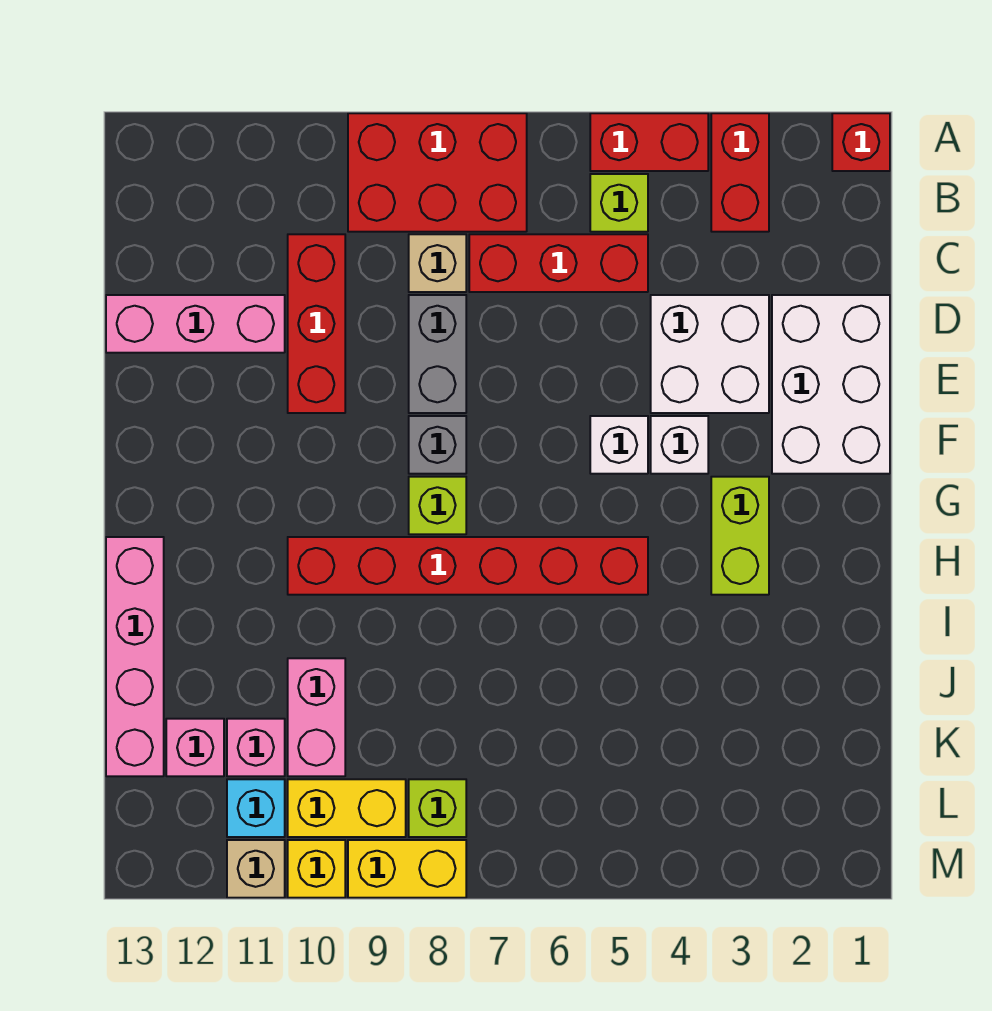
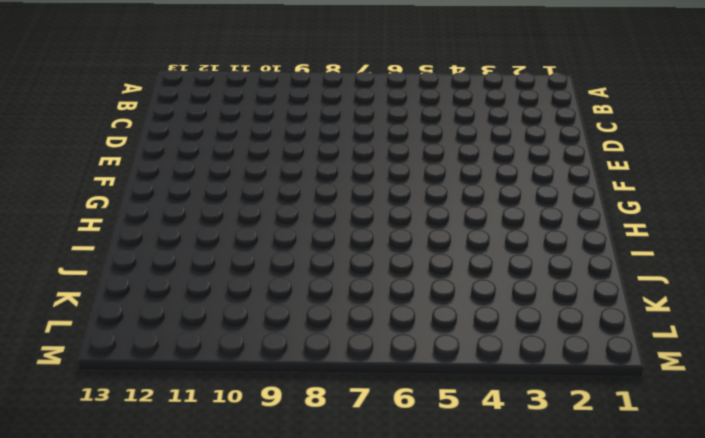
none -> red 1x1 brick [832,113,890,171]
none -> red 1x2 brick [711,113,769,232]
none -> red 1x2 brick [590,113,708,171]

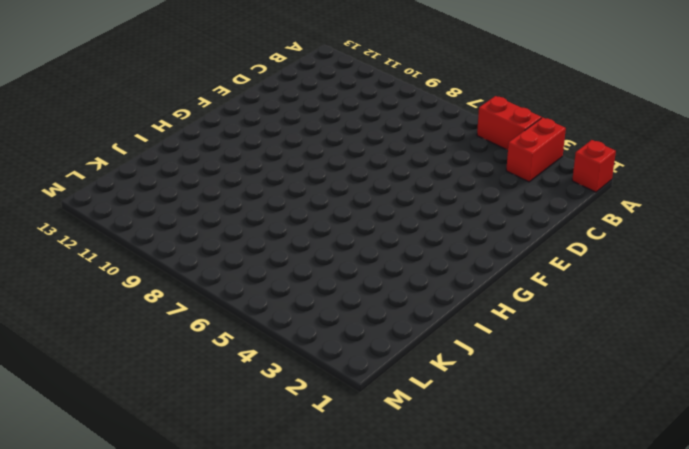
none -> red 2x3 brick [348,113,527,232]
none -> lime 1x1 brick [590,174,648,232]
none -> red 1x3 brick [469,234,648,292]

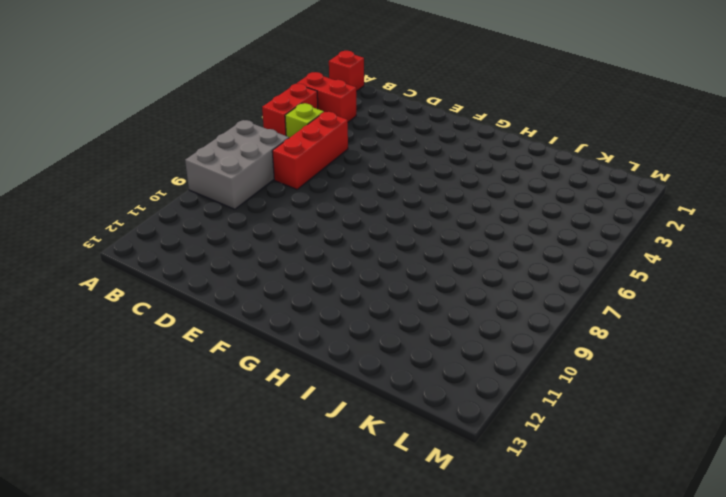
grey 2x3 brick [185,120,289,209] -> red 2x3 brick [348,113,527,232]
none -> tan 1x1 brick [409,234,466,292]
none -> red 1x3 brick [288,234,345,413]
none -> white 2x3 brick [772,295,890,474]

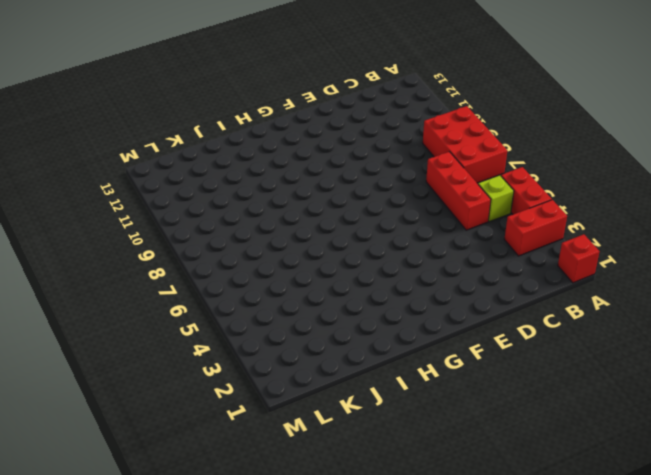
none -> tan 1x1 brick [409,234,466,292]
none -> red 1x3 brick [288,234,345,413]
none -> white 2x3 brick [772,295,890,474]

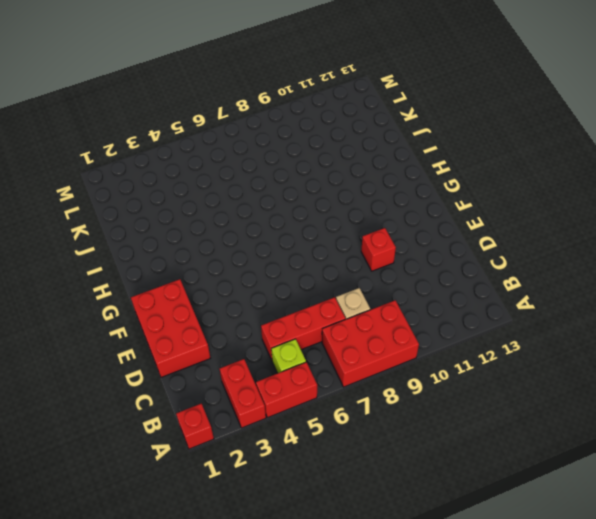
red 2x3 brick [131,279,210,377] -> white 2x3 brick [772,295,890,474]
red 1x1 brick [361,228,396,271] -> red 1x3 brick [288,234,345,413]
none -> white 2x2 brick [651,295,769,413]
none -> grey 1x2 brick [409,295,466,413]
none -> pink 1x3 brick [106,295,285,353]

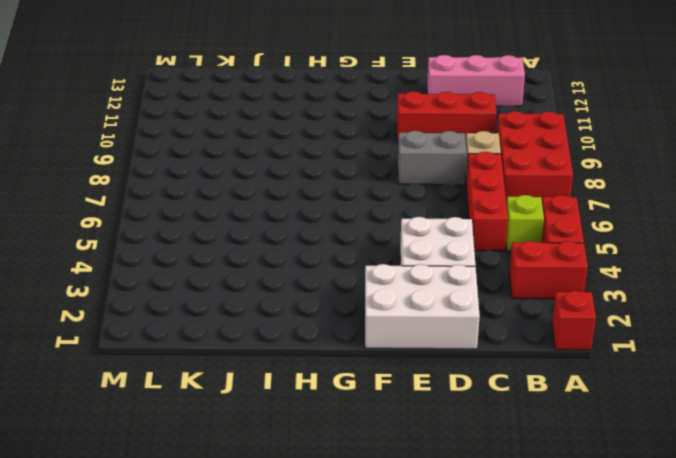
pink 1x3 brick [427,55,525,106] -> pink 1x3 brick turned to [106,295,285,353]
none -> white 1x1 brick [651,416,708,474]
none -> white 1x1 brick [590,416,648,474]
none -> grey 1x1 brick [409,416,466,474]

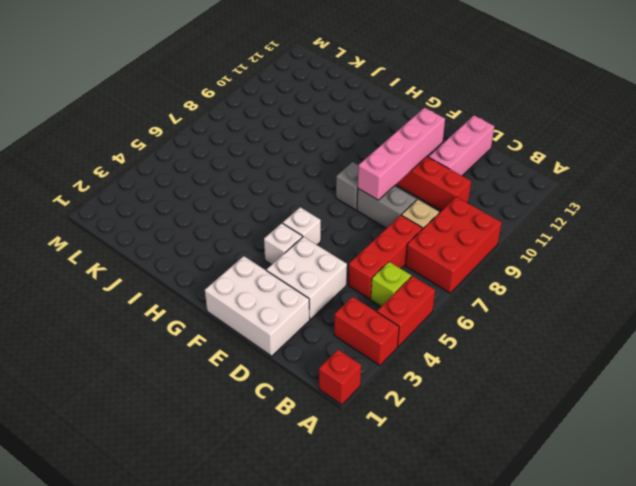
pink 1x4 brick [358,108,445,200] -> pink 1x4 brick turned to [106,537,164,776]
none -> lime 1x2 brick [711,477,769,595]
none -> lime 1x1 brick [409,477,466,534]
none -> red 1x6 brick [288,537,648,595]

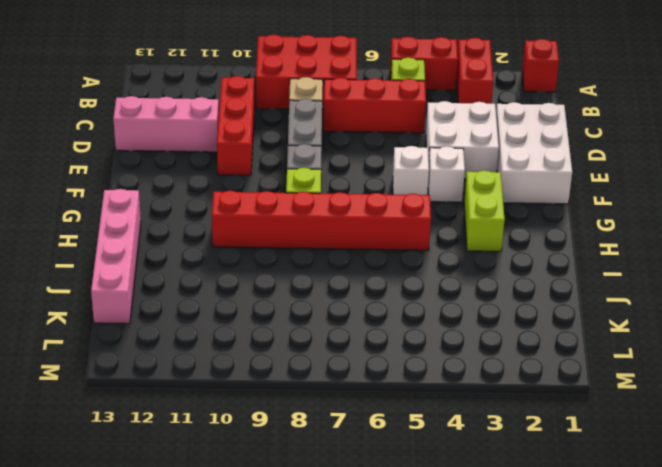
none -> pink 1x2 brick [288,658,345,776]
none -> pink 1x1 brick [227,719,285,776]
none -> pink 1x1 brick [166,719,224,776]

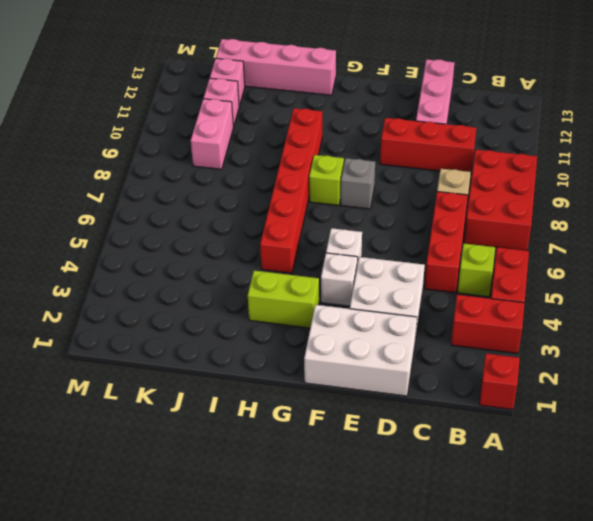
pink 1x2 brick [191,99,233,169] -> pink 1x2 brick turned to [288,658,345,776]
none -> grey 1x2 brick [409,295,466,413]
none -> lime 1x1 brick [409,779,466,837]
none -> yellow 1x2 brick [288,779,406,837]

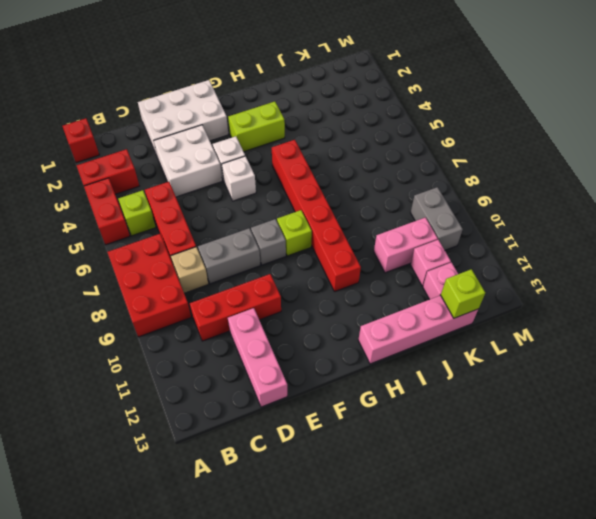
lime 1x1 brick [441,269,485,318] -> lime 1x1 brick moved to [409,779,466,837]
grey 1x2 brick [411,187,463,250] -> yellow 1x2 brick [288,779,406,837]
none -> cyan 1x1 brick [227,779,285,837]
none -> yellow 1x2 brick [348,840,466,898]
none -> yellow 1x1 brick [288,840,345,898]

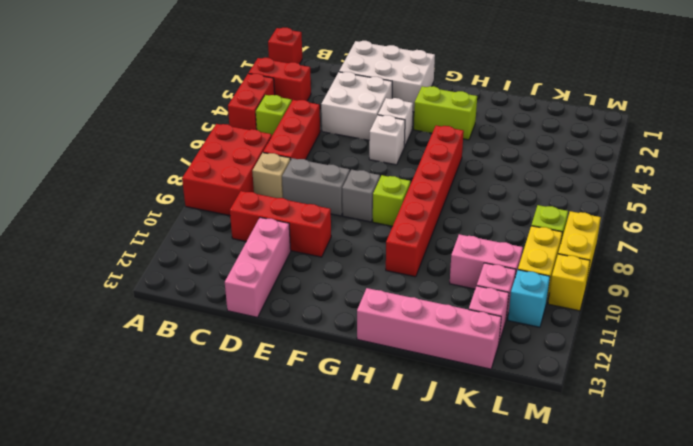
none -> tan 1x1 brick [227,840,285,898]

